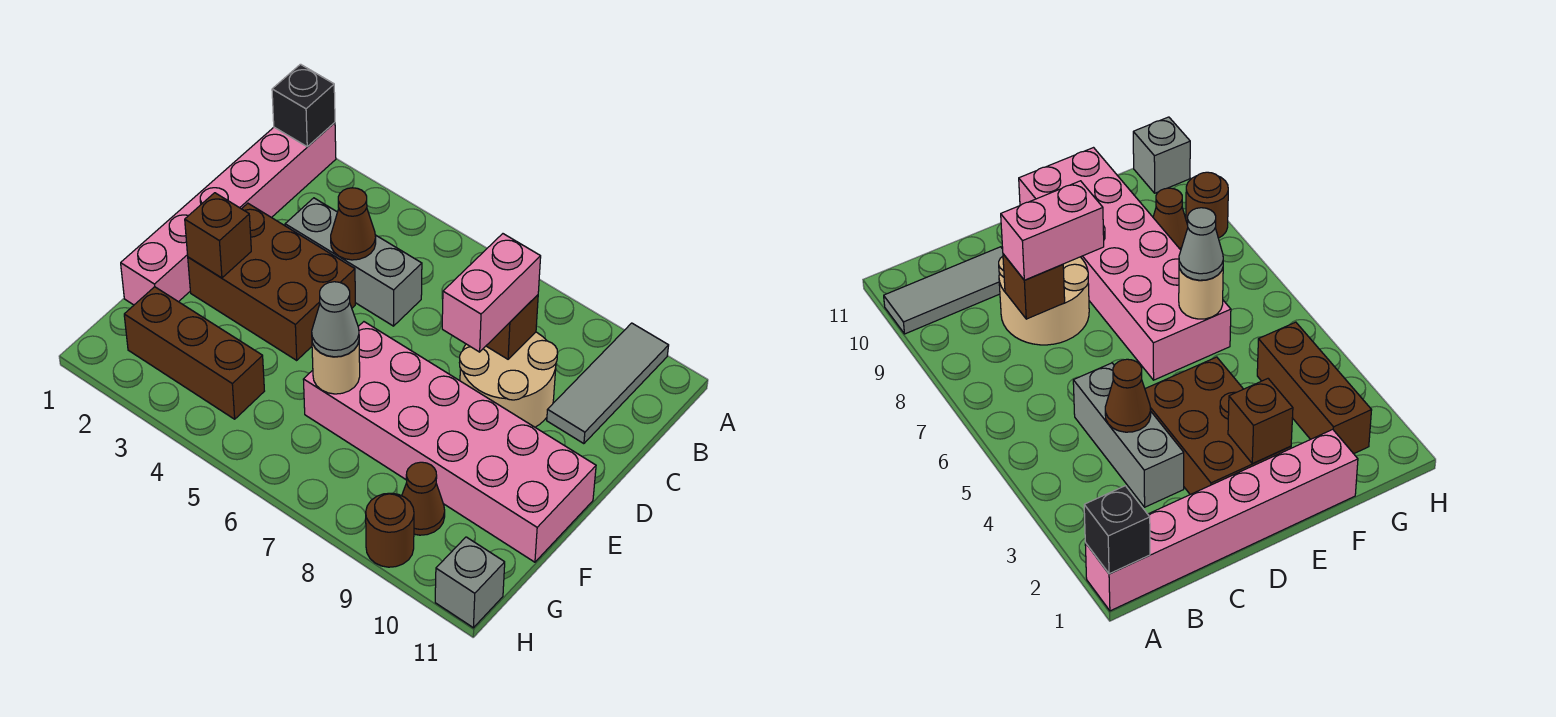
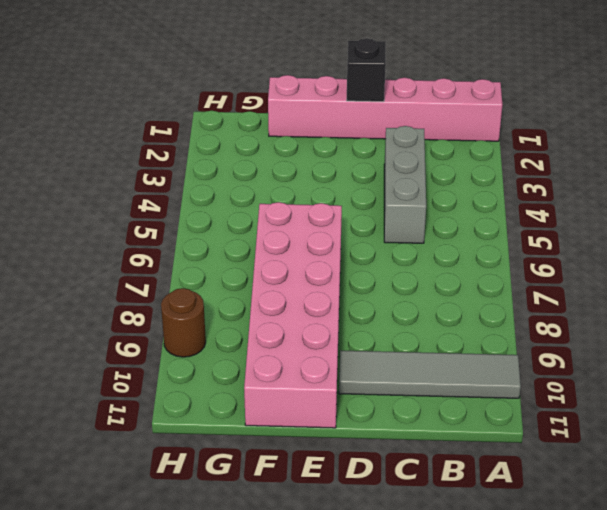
grey 1x4 tile [339,350,521,398] -> grey 1x3 tile [547,323,669,444]
black 1x1 brick [347,38,386,102] -> black 1x1 brick moved to [272,64,335,147]
none -> tan 2x2 round brick [459,332,558,427]
none -> brown 2x3 brick [188,203,355,360]
none -> brown 1x3 brick [124,287,264,419]

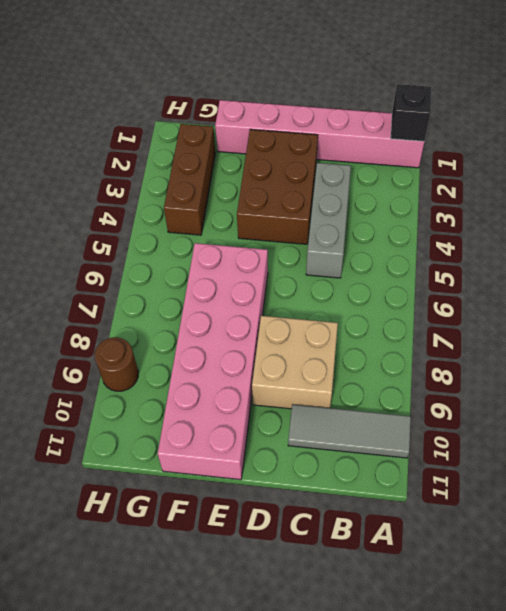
tan 2x2 brick [252,316,338,409] -> tan 2x2 round brick [459,332,558,427]
none -> brown 1x1 cone [402,462,445,535]
none -> grey 1x1 brick [435,537,505,628]
none -> brown 1x1 cone [331,188,376,260]

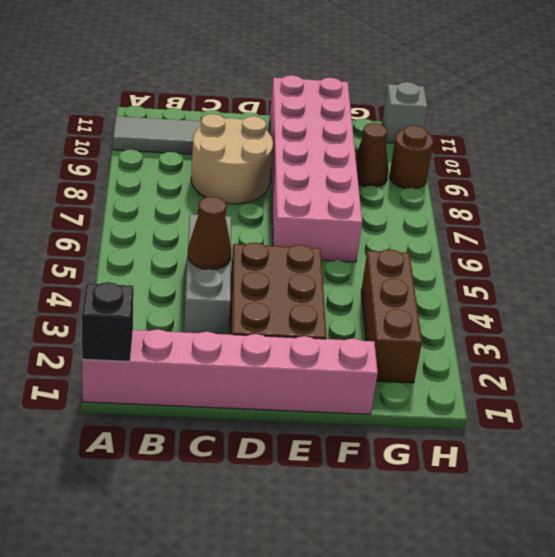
none -> brown 1x1 brick [486,295,538,359]
none -> brown 1x1 brick [185,193,251,278]
none -> tan 1x1 round brick [312,342,360,394]

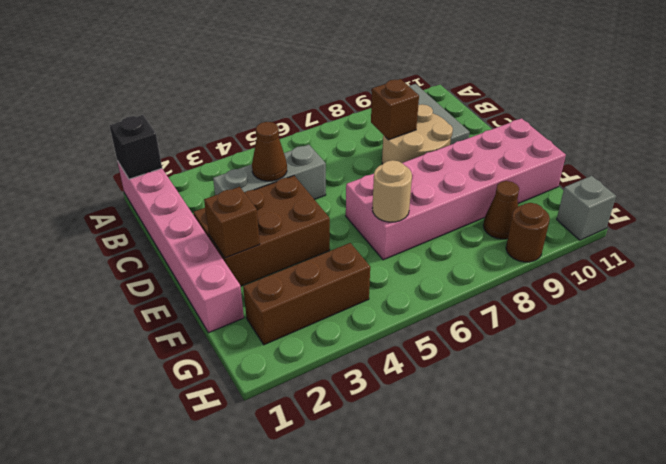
none -> pink 1x2 brick [442,234,541,352]
none -> grey 1x1 cone [312,282,359,357]

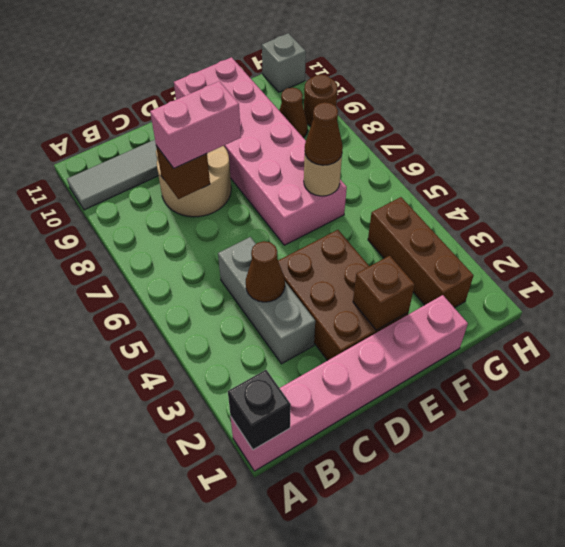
brown 1x1 cone [305,102,343,165] -> grey 1x1 cone [312,282,359,357]

